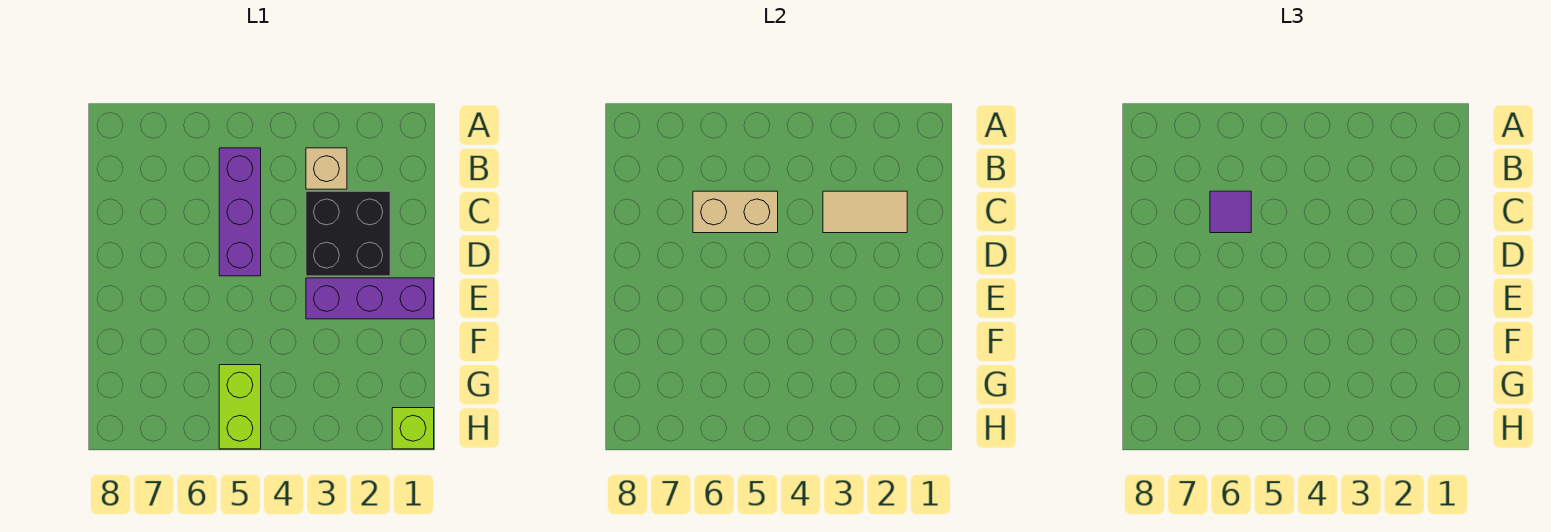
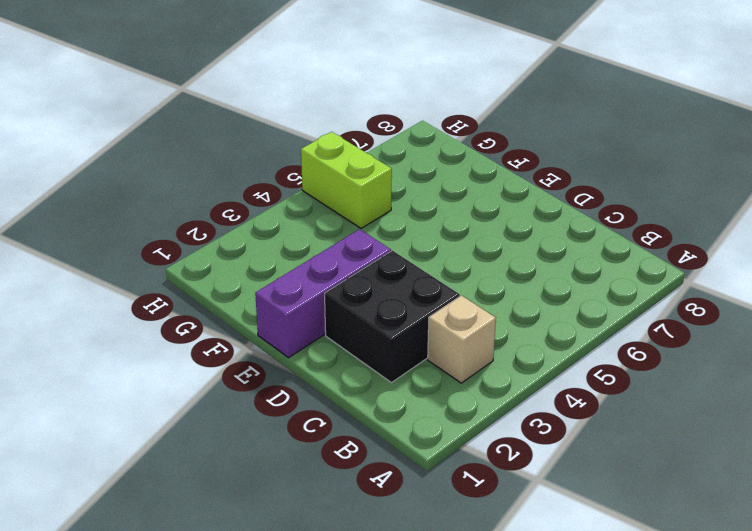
none -> purple 1x3 brick [219,148,261,276]
none -> lime 1x1 brick [392,408,434,449]

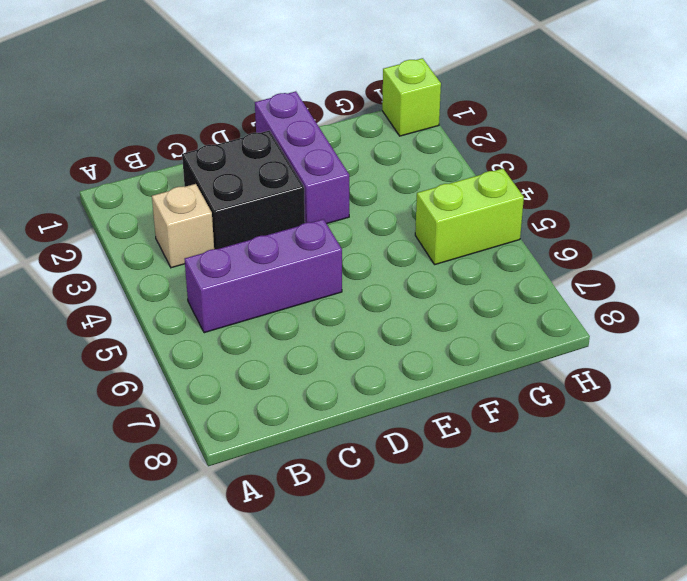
none -> tan 1x2 tile [823,191,907,233]
none -> tan 1x2 brick [693,191,778,233]

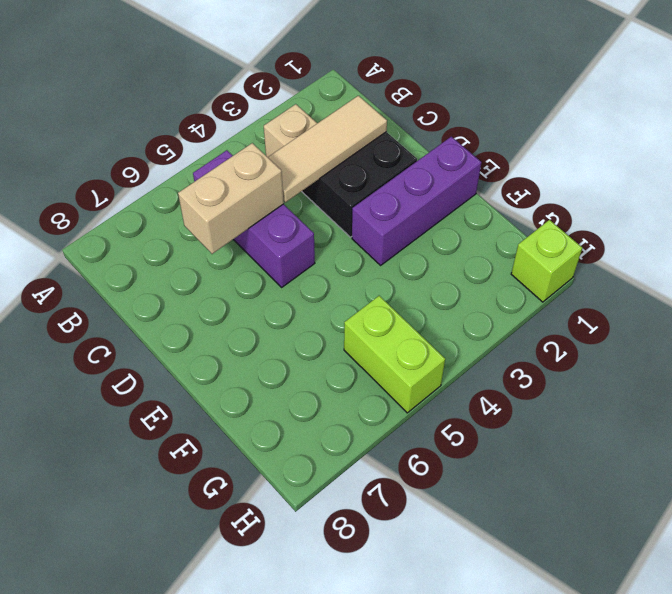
tan 1x3 tile [268,96,387,202] -> tan 1x2 tile [823,191,907,233]
none -> purple 1x1 tile [1210,191,1251,233]

